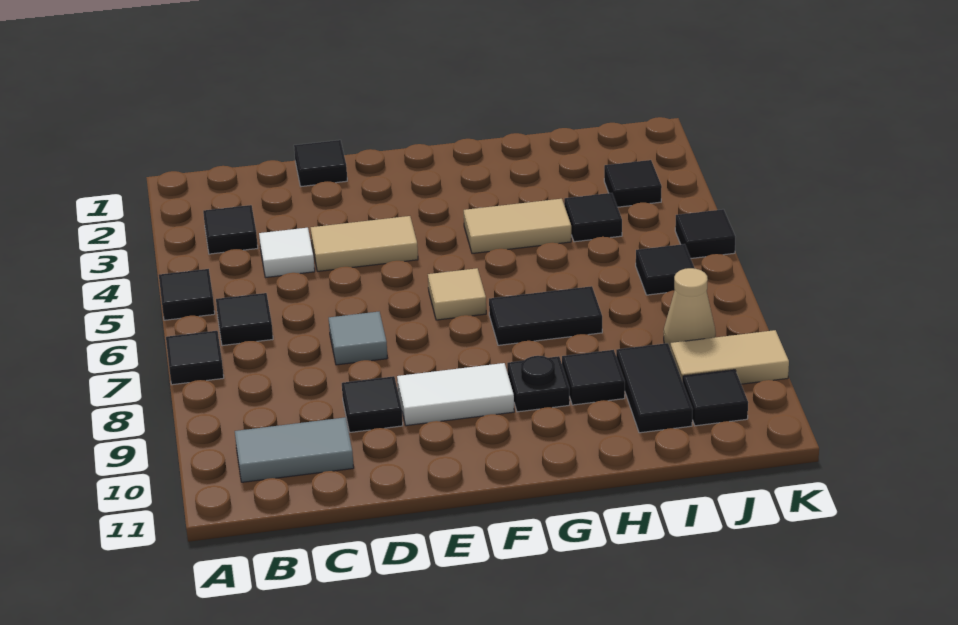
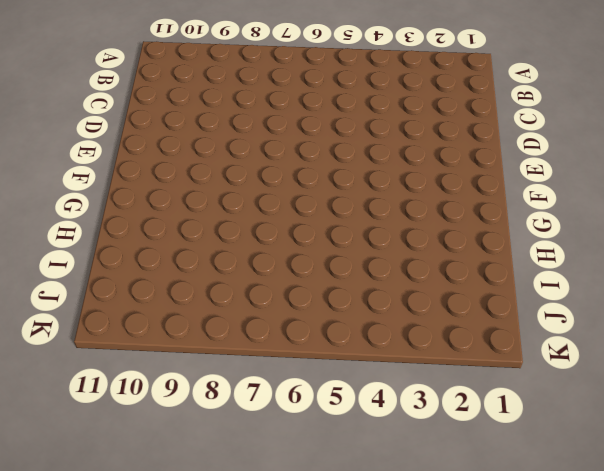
none -> black 1x1 tile [159,269,215,320]
none -> black 1x1 tile [166,331,224,385]
none -> black 1x1 tile [203,205,258,254]

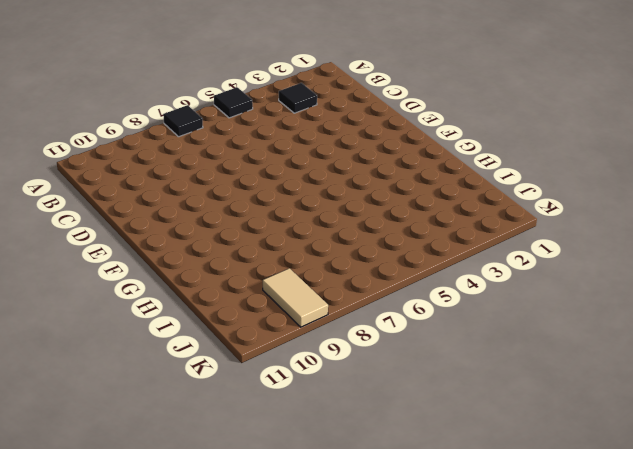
none -> black 1x1 tile [216,293,273,346]
none -> grey 1x2 tile [235,417,354,482]
none -> white 1x1 tile [259,228,315,277]

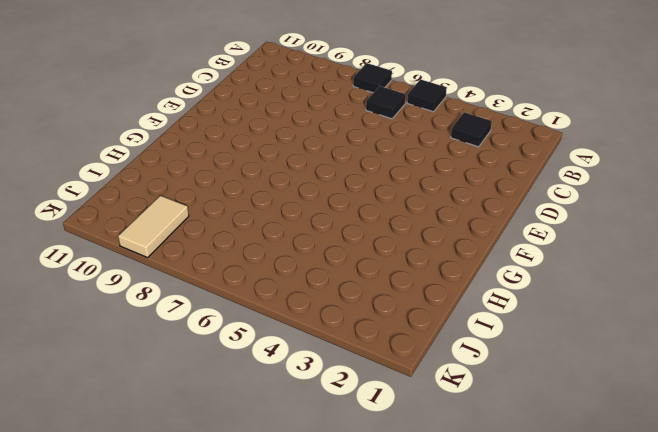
none -> grey 1x2 tile [235,417,354,482]
none -> white 1x1 tile [259,228,315,277]
none -> black 1x1 tile [294,140,347,186]

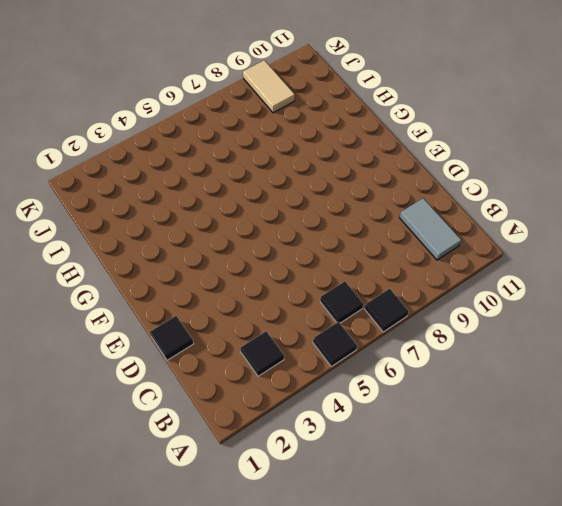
none -> white 1x1 tile [259,228,315,277]
none -> tan 1x2 tile [311,216,418,271]
none -> grey 1x1 tile [329,312,387,365]

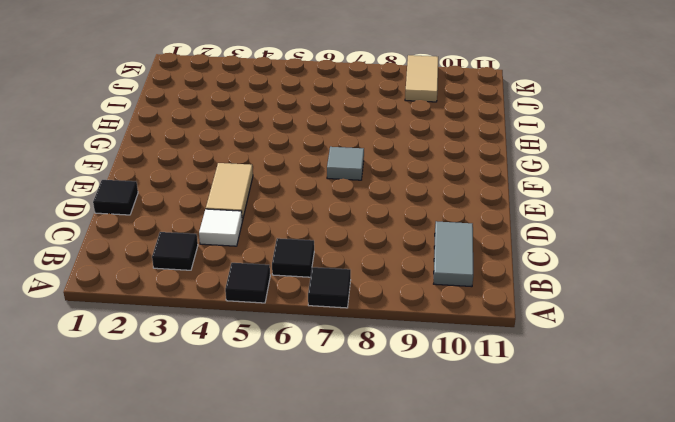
grey 1x1 tile [327,147,364,180] -> grey 1x1 tile moved to [329,312,387,365]
none -> black 1x1 tile [342,376,403,432]
none -> white 1x2 tile [397,363,514,426]
none -> tan 1x1 tile [428,268,486,320]

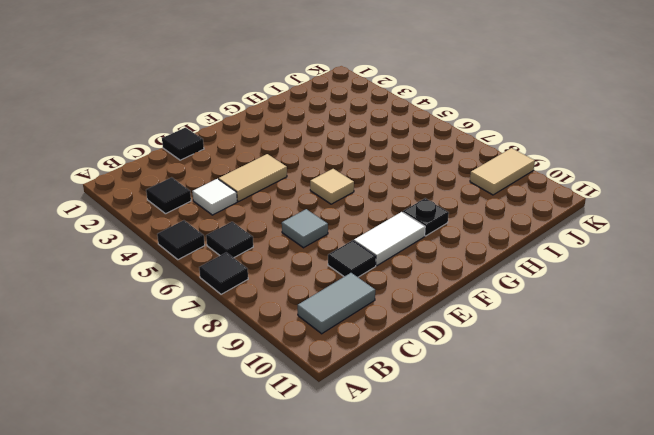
none -> tan 1x2 tile [464,199,571,254]
none -> black 1x2 tile [489,286,602,345]
none -> black 1x1 tile [562,350,625,405]

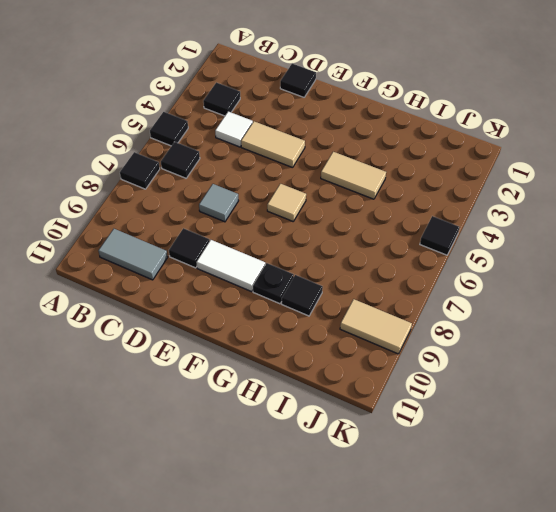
none -> black 1x2 tile [489,286,602,345]
none -> black 1x1 tile [564,193,622,242]
none -> black 1x2 tile [616,343,692,433]

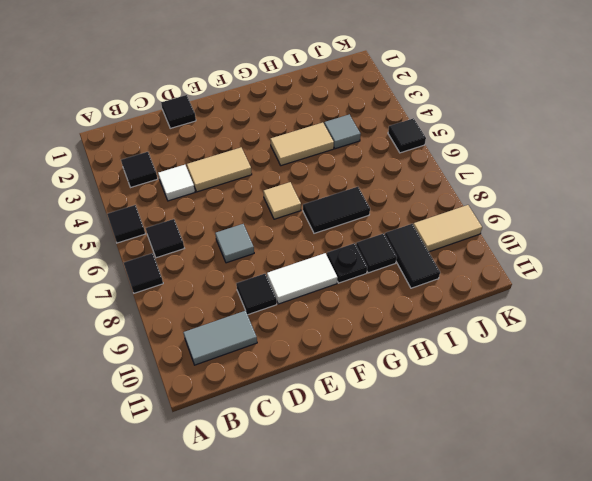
grey 1x1 tile [324,114,361,149] -> black 1x1 tile [564,193,622,242]
none -> black 1x1 tile [604,160,662,207]
none -> black 1x1 tile [636,244,695,295]
none -> tan 1x1 cone [664,268,716,349]

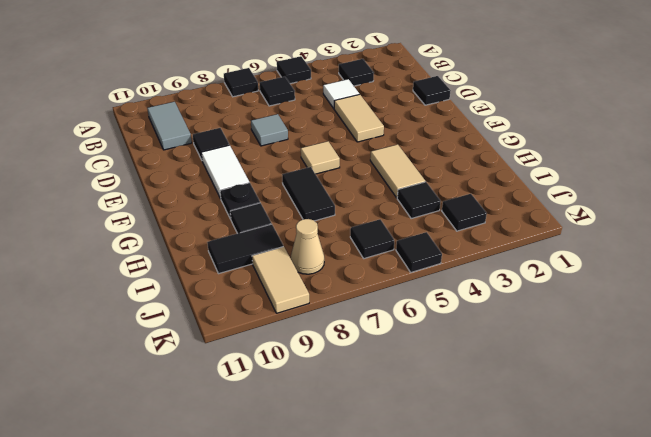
none -> black 1x1 tile [683,370,748,426]

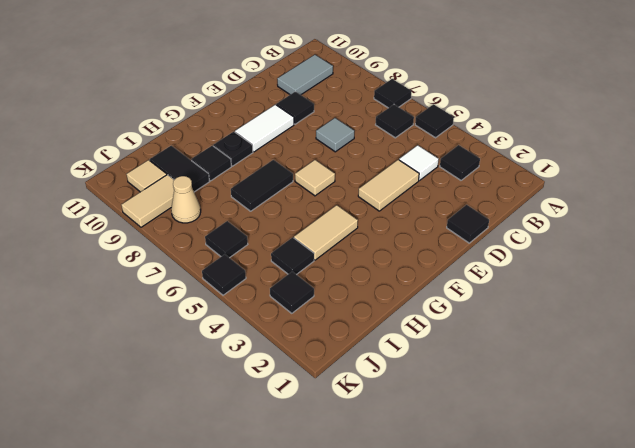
tan 1x1 tile [127,160,167,192] -> black 1x1 tile [683,370,748,426]

